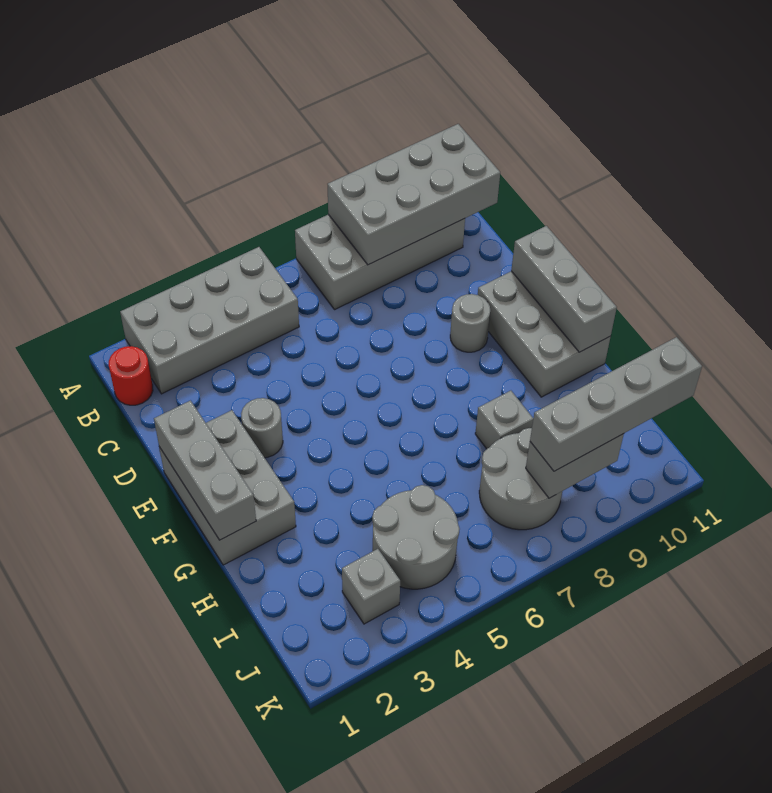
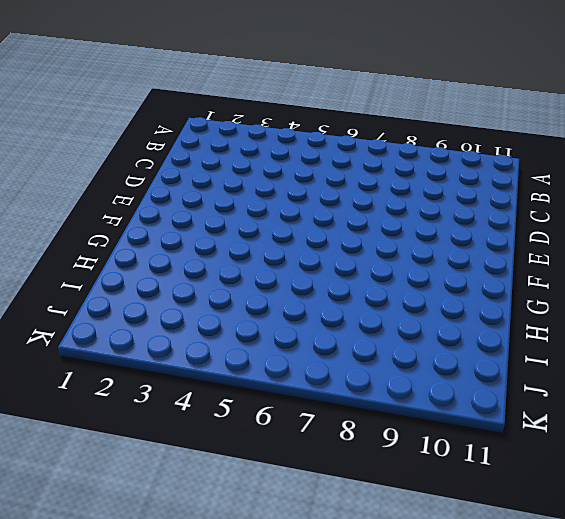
none -> grey 2x4 brick [120,247,299,394]
none -> grey 2x4 brick [295,214,465,310]
none -> red 1x1 round brick [109,346,153,405]

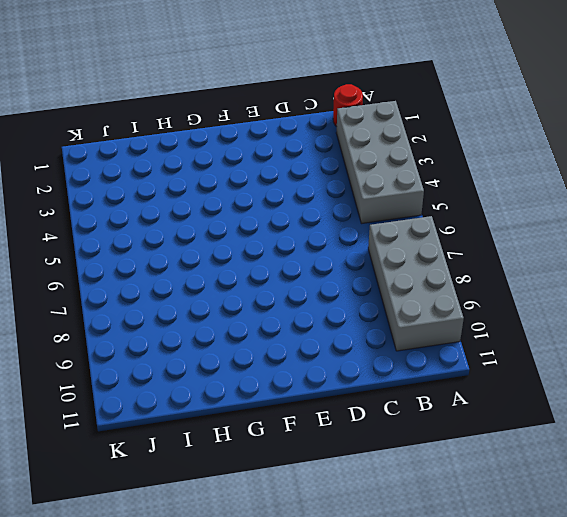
none -> grey 2x3 brick [159,410,296,565]
none -> grey 1x1 round brick [241,398,283,458]
none -> grey 1x1 round brick [450,294,490,352]

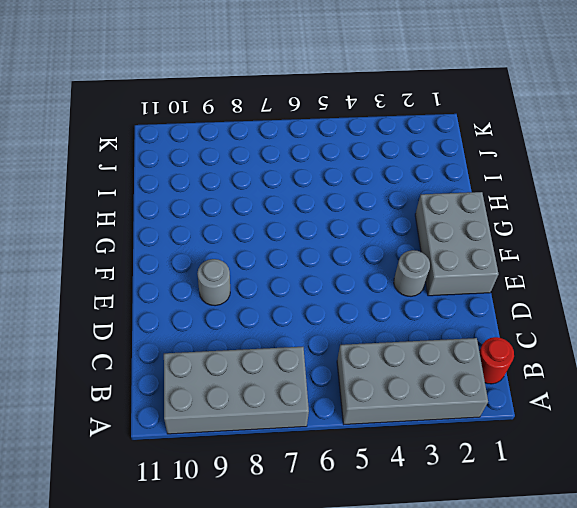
none -> grey 2x3 brick [478,271,611,397]
none -> grey 1x1 brick [475,391,533,449]
none -> grey 2x2 round brick [372,485,460,589]

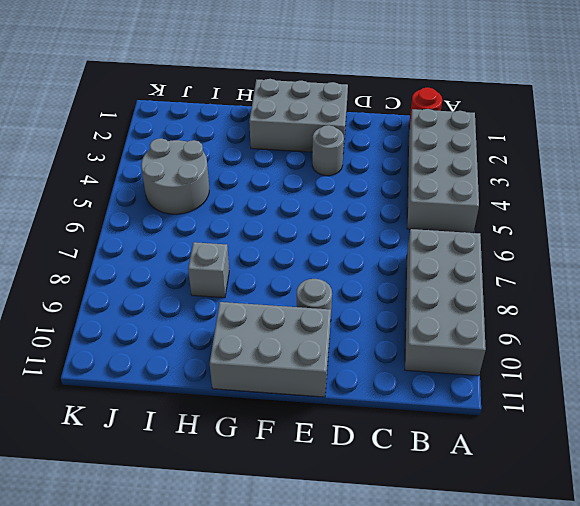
none -> grey 2x2 round brick [479,428,562,530]
none -> grey 1x1 brick [342,549,400,624]
none -> grey 2x4 brick [328,124,500,265]

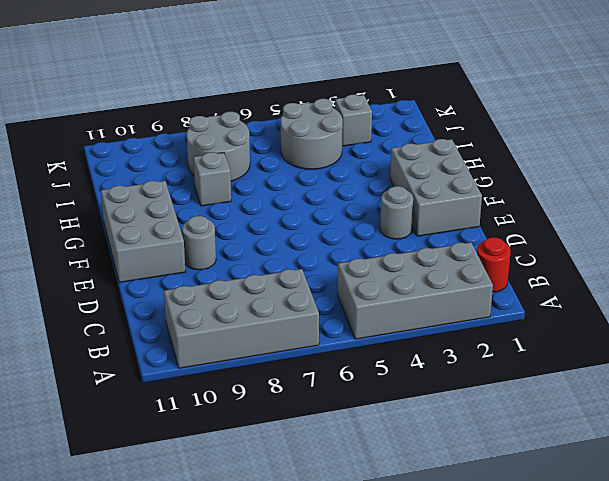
none -> grey 2x4 brick [328,124,500,265]
none -> grey 1x3 brick [154,401,256,540]
none -> grey 1x3 brick [511,226,617,352]

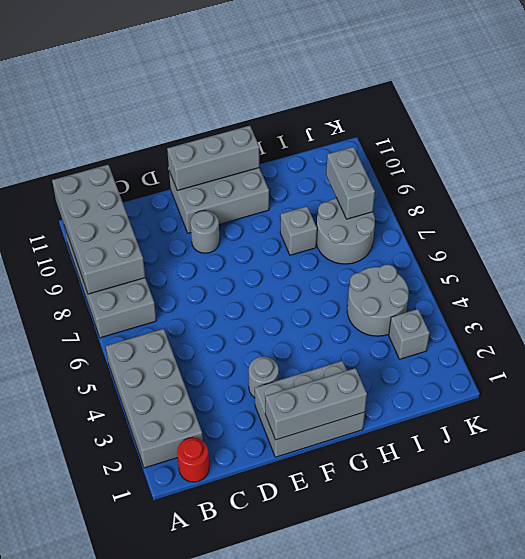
none -> grey 1x4 brick [530,337,702,471]

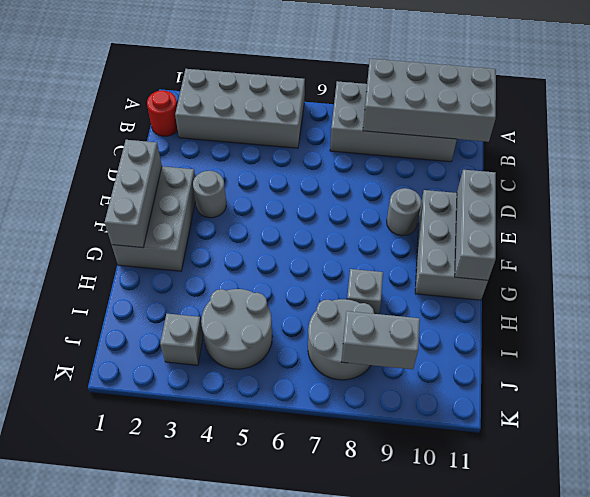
none -> grey 1x4 brick [530,337,702,471]

